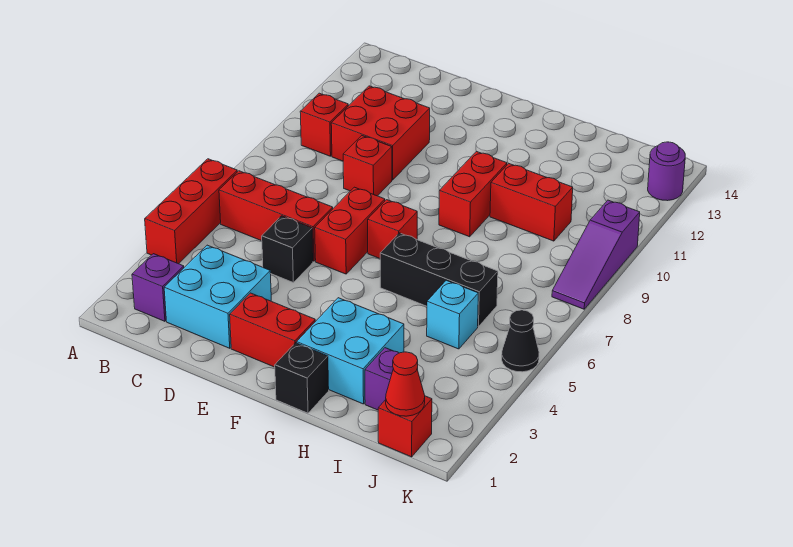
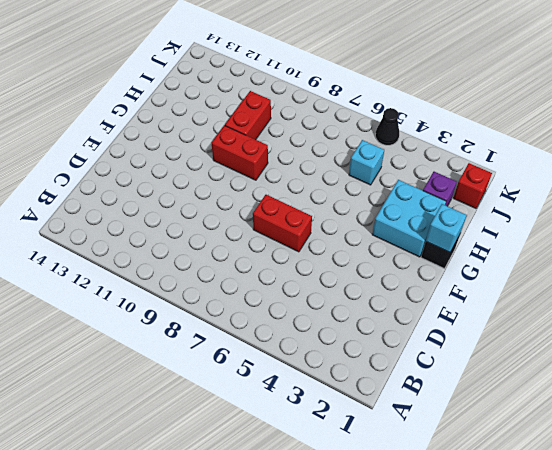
cyan 1x1 brick [426,204,467,252] -> none
none -> red 1x3 brick [145,159,237,264]
none -> purple 1x1 brick [132,254,184,321]
none -> red 1x3 brick [219,171,333,261]

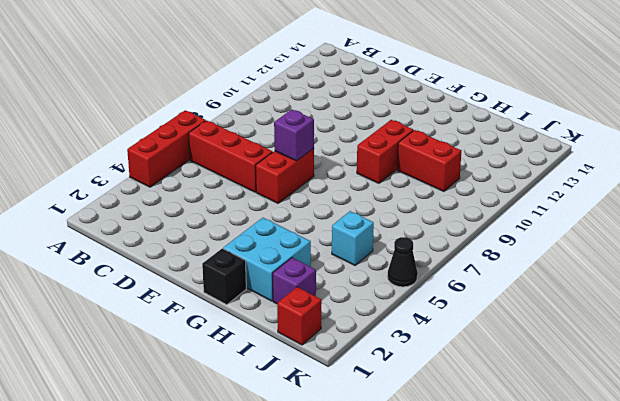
purple 1x1 brick [274,110,314,161] -> purple 1x1 brick moved to [132,254,184,321]
none -> red 1x1 brick [300,93,348,156]
none -> cyan 2x2 brick [164,245,271,348]
none -> red 2x2 brick [331,86,430,180]

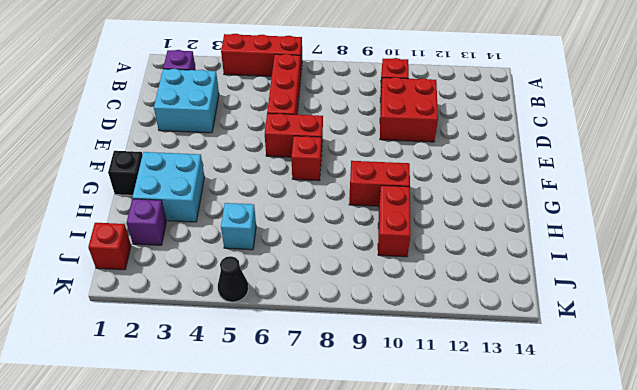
none -> black 1x1 brick [262,216,313,282]
none -> red 1x1 brick [343,136,392,196]
none -> red 1x2 brick [230,293,315,367]

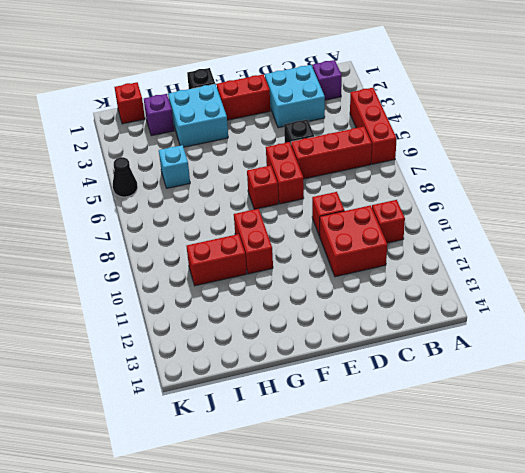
none -> black 1x3 brick [380,233,498,327]
none -> purple 1x3 slope [552,200,640,309]
none -> purple 1x1 round brick [648,142,685,201]

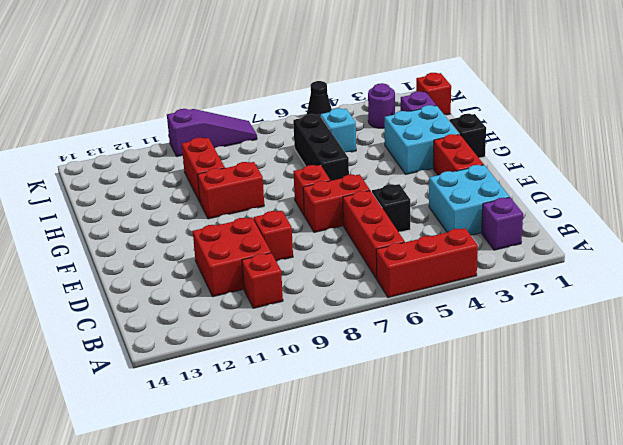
purple 1x1 round brick [368,83,395,128] -> purple 1x1 round brick moved to [648,142,685,201]
none -> red 1x1 cone [386,352,425,416]

